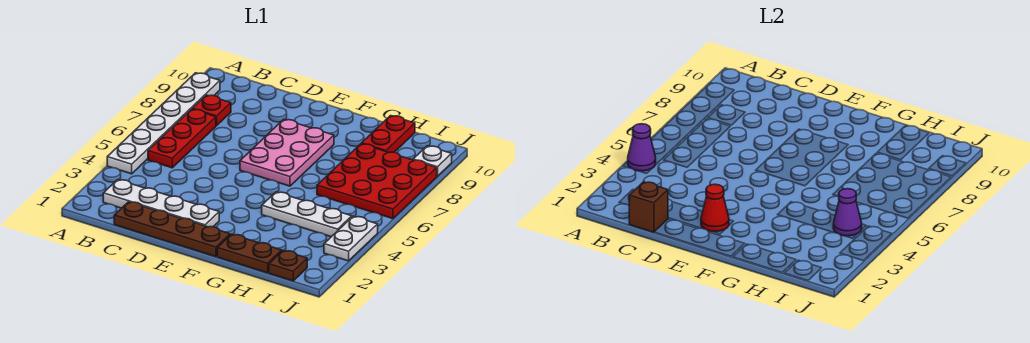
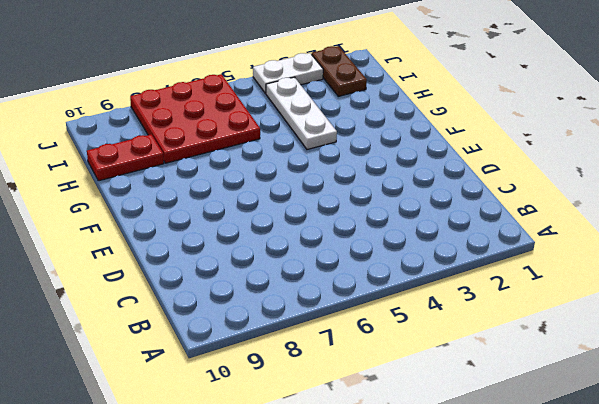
brown 1x2 plate [312,46,367,96] -> brown 1x2 plate moved to [217,234,282,273]
none -> white 1x6 plate [107,73,220,174]
none -> white 1x4 plate [103,180,219,227]
none -> red 1x3 plate [148,109,216,168]

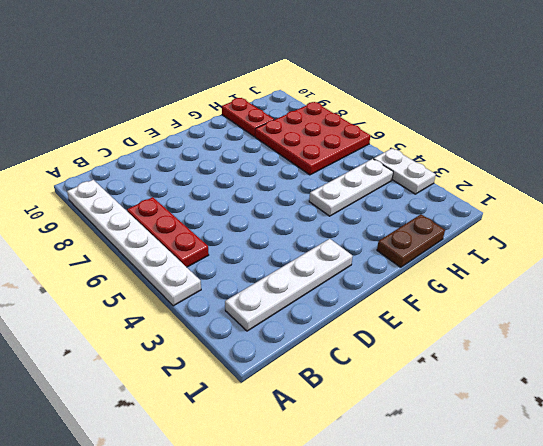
none -> red 1x1 plate [192,95,231,126]
none -> brown 1x4 plate [114,202,230,257]
none -> pink 2x3 plate [240,119,334,186]

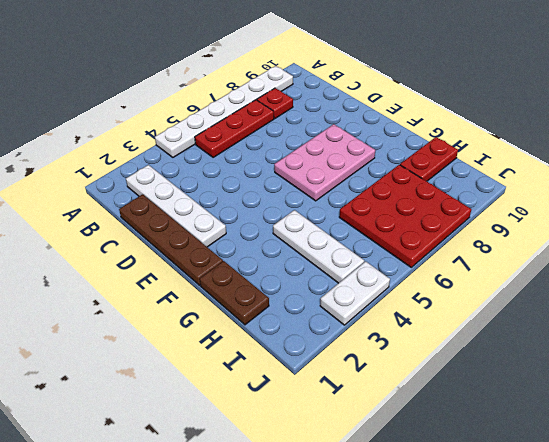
none -> brown 1x1 plate [269,251,307,281]
none -> white 1x1 plate [413,146,452,176]
none -> purple 1x1 cone [628,124,656,171]

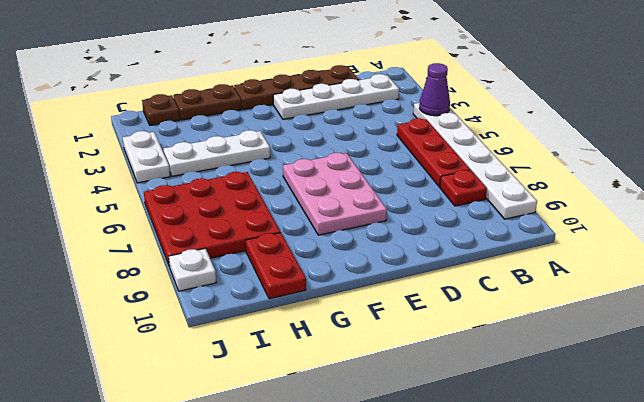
none -> brown 1x1 brick [629,182,668,232]
none -> red 1x1 cone [701,184,729,231]
none -> purple 1x1 cone [833,189,862,236]

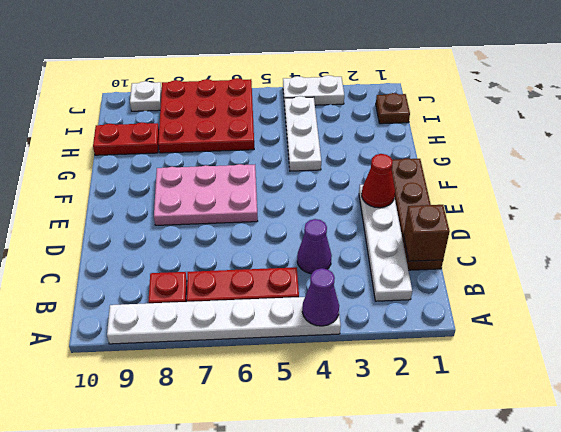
purple 1x1 cone [297,219,332,274] -> purple 1x1 cone moved to [833,189,862,236]
none -> brown 1x2 plate [217,234,282,273]

